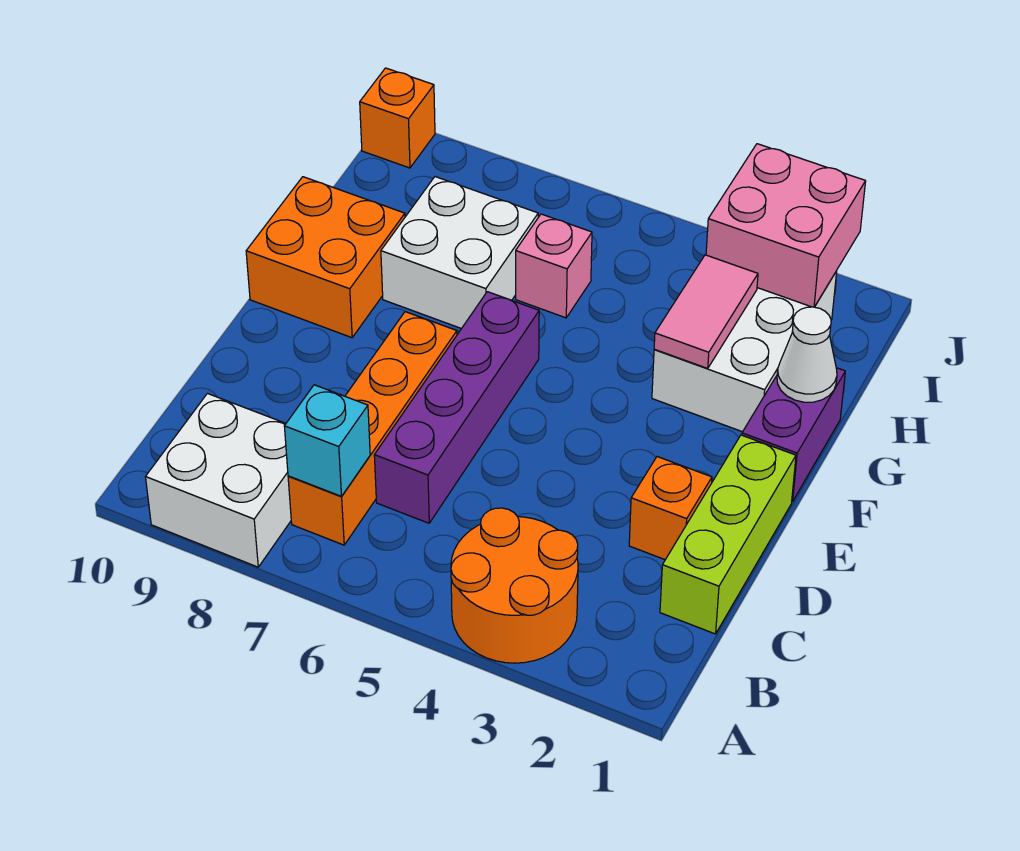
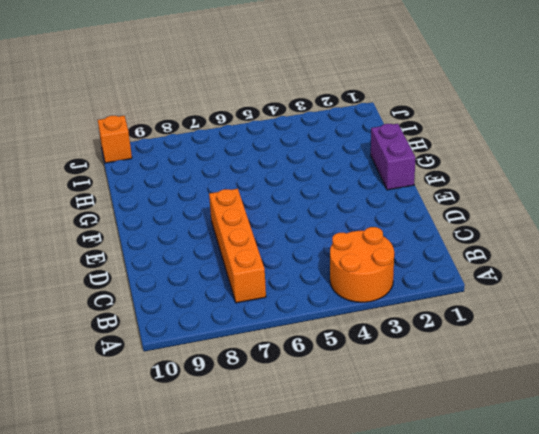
none -> white 2x2 brick [146,394,291,567]
none -> lime 1x3 brick [660,435,796,634]
none -> purple 1x4 brick [374,292,539,523]

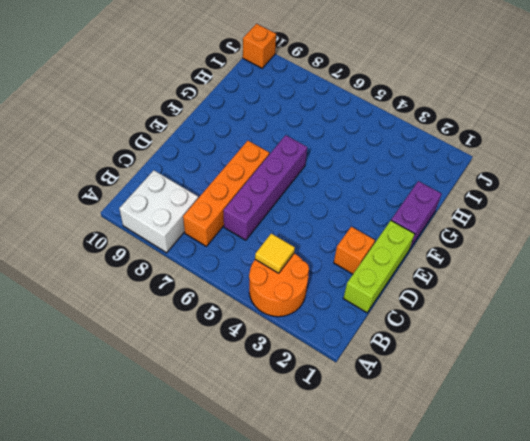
yellow 1x1 tile [255,233,295,273] -> none
none -> orange 2x2 brick [246,177,405,338]
none -> white 2x3 brick [652,271,837,432]
none -> white 2x2 brick [381,177,538,329]

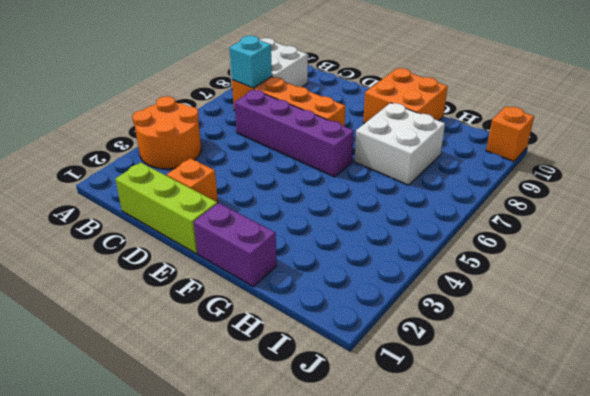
none -> white 2x3 brick [652,271,837,432]
none -> pink 1x1 brick [516,214,592,318]
none -> white 1x1 cone [777,307,837,402]

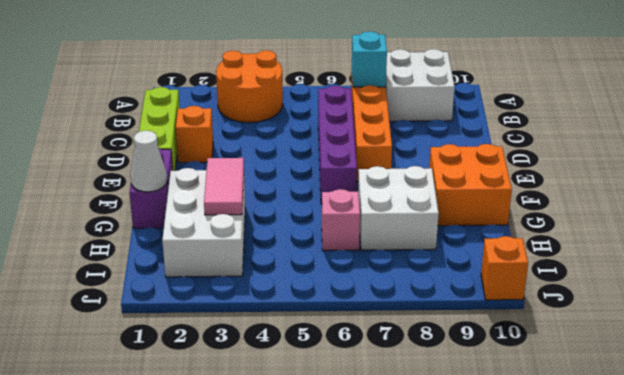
none -> pink 2x2 brick [706,144,866,307]

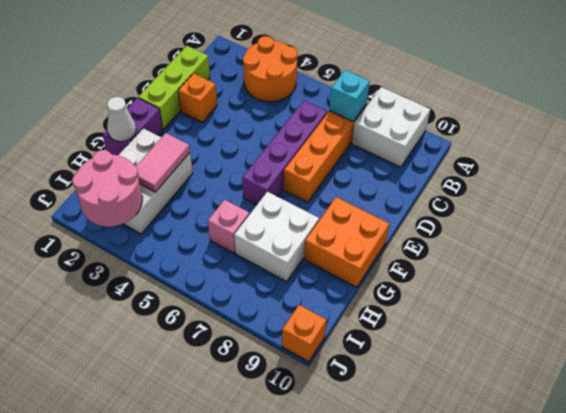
pink 2x2 round brick [72,150,142,227] -> pink 2x2 brick [706,144,866,307]

